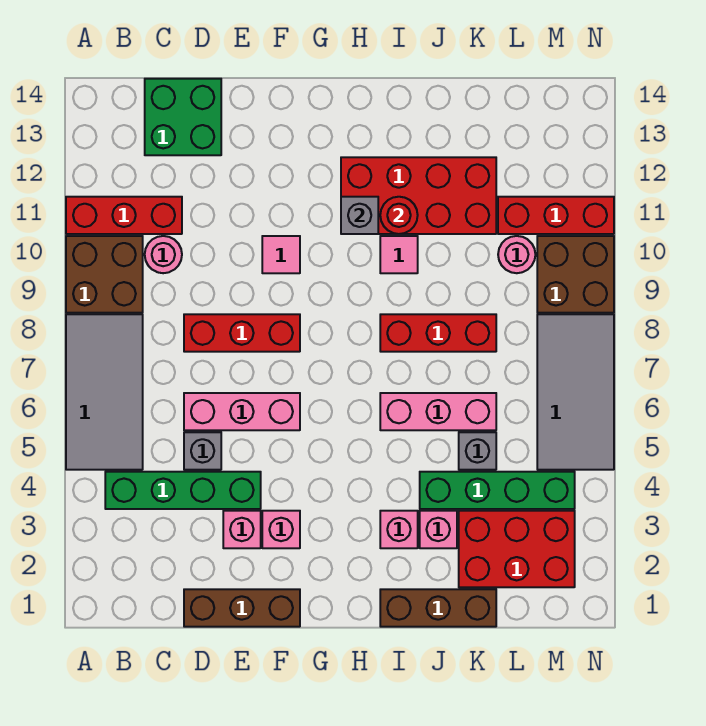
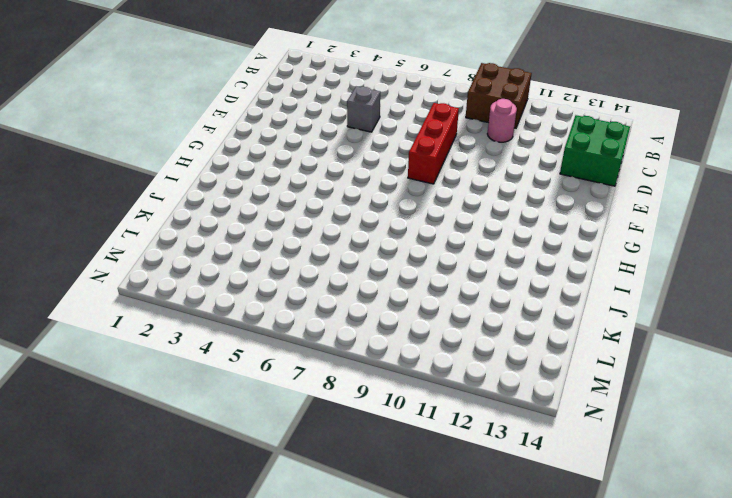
none -> grey 2x4 tile [66,314,143,470]
none -> red 1x3 brick [66,197,182,234]
none -> green 1x4 brick [105,472,261,509]

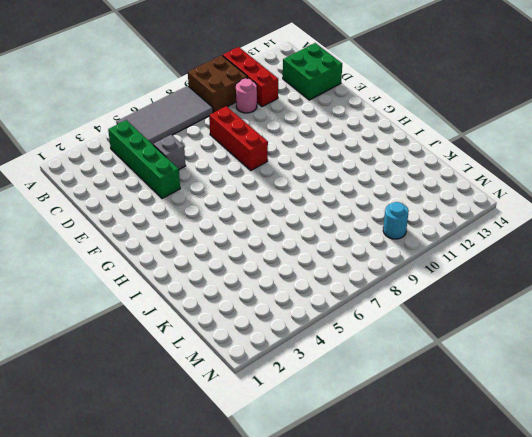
cyan 1x1 round brick [383,202,409,239] -> brown 2x2 brick [537,236,614,313]
none -> brown 1x3 brick [184,589,300,627]
none -> pink 1x3 brick [184,393,300,430]
none -> pink 1x1 brick [223,511,261,548]

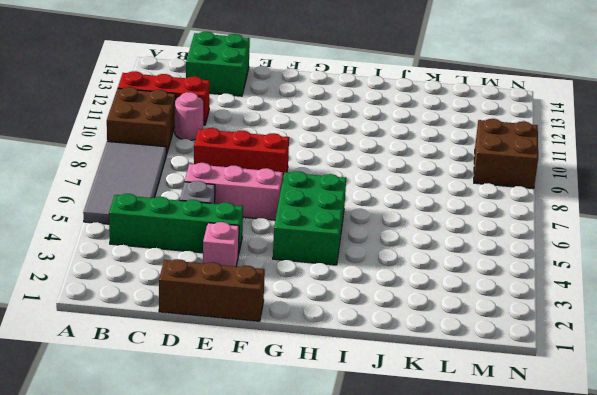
green 2x3 brick [273,171,346,265] -> none
none -> pink 1x1 brick [262,511,300,548]
none -> pink 1x1 tile [262,236,300,273]
none -> red 2x4 brick [341,157,496,234]

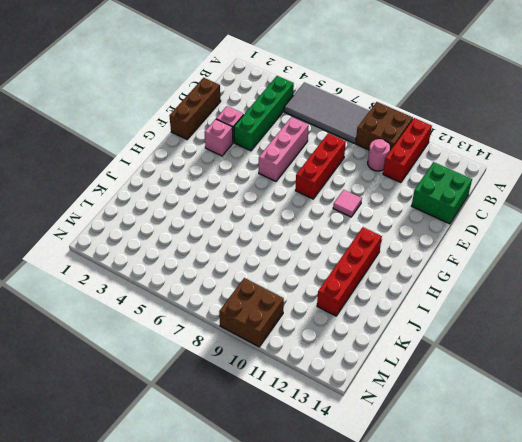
red 1x4 brick [317,227,382,316] -> red 2x4 brick [341,157,496,234]
none -> grey 1x1 brick [184,432,221,470]
none -> brown 1x3 brick [380,589,496,627]
none -> pink 1x1 brick [380,511,418,548]

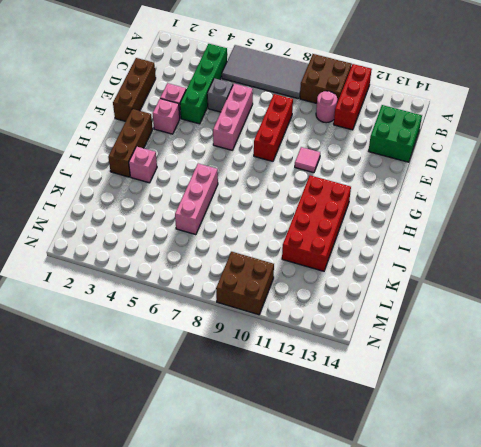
brown 1x3 brick [108,109,153,177] -> brown 1x3 brick moved to [380,589,496,627]
none -> red 1x3 brick [380,314,496,352]
none -> pink 1x1 tile [380,236,418,273]
none -> pink 1x1 brick [420,511,457,548]

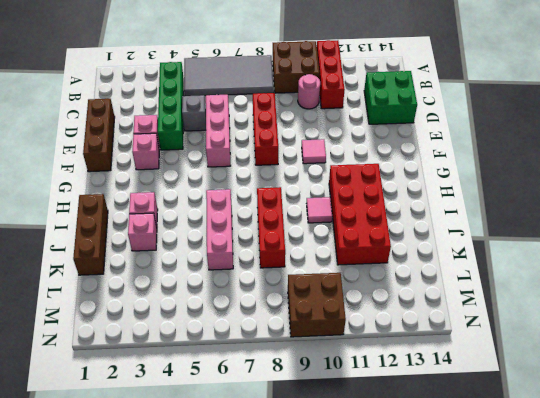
none -> green 1x4 brick [420,472,575,509]
none -> red 2x3 brick [459,511,575,587]
none -> grey 1x1 brick [459,432,496,470]

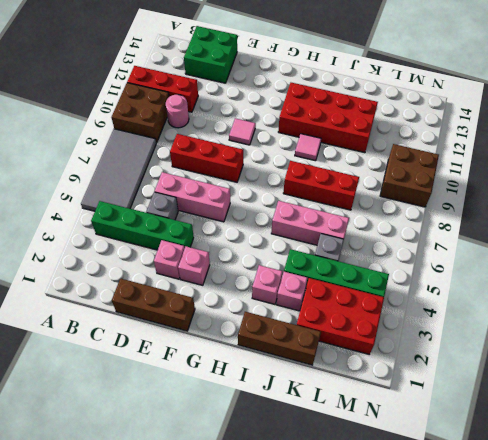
none -> pink 1x1 round brick [498,236,535,273]
none -> red 1x3 brick [498,197,614,234]
none -> grey 2x4 tile [537,314,614,470]

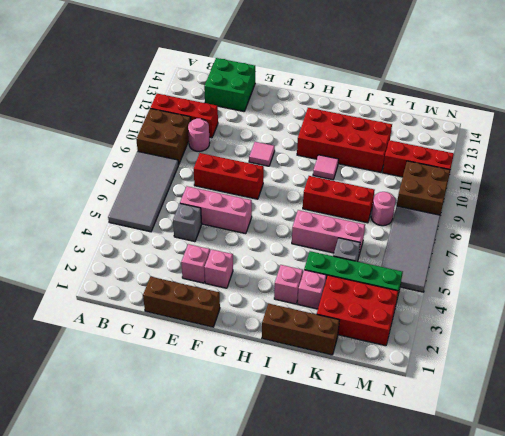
pink 1x1 round brick [371,192,395,226] -> pink 1x1 round brick moved to [498,236,535,273]
none -> green 1x4 brick [105,472,261,509]
none -> grey 1x1 brick [341,197,378,234]
none -> red 1x1 round brick [380,197,418,234]

